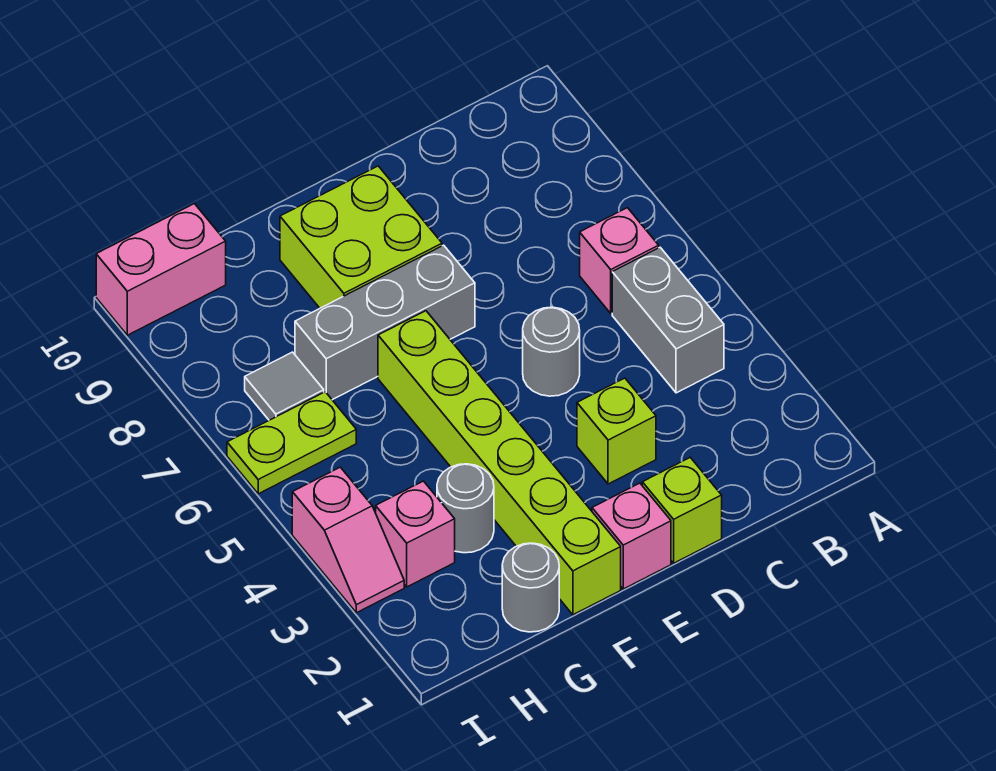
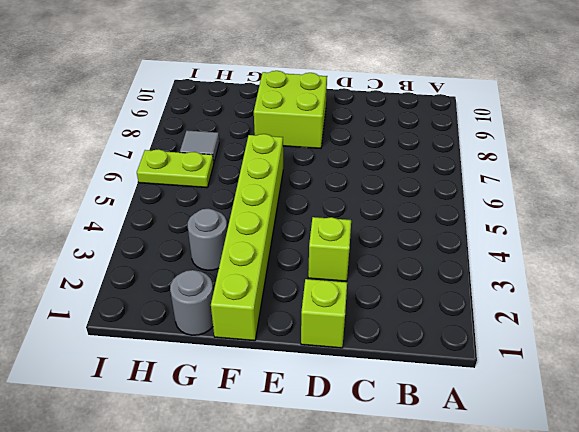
none -> grey 1x2 brick [612,248,724,393]
none -> pink 1x1 brick [580,208,659,313]
none -> grey 1x1 round brick [523,307,580,396]

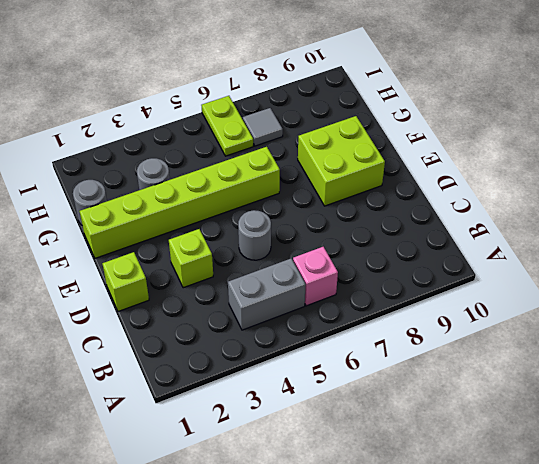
none -> pink 1x1 brick [592,483,671,589]
none -> grey 1x3 brick [295,245,475,400]
none -> pink 1x1 brick [376,481,455,587]

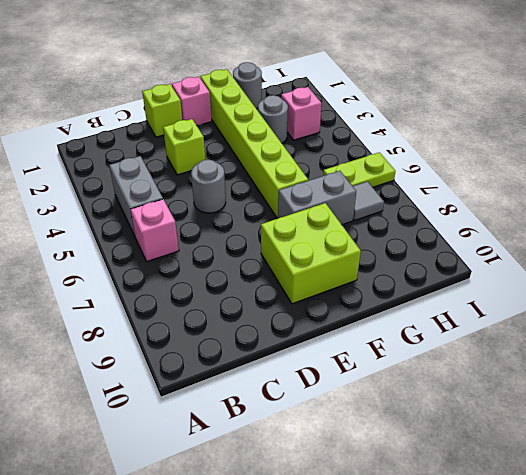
grey 1x2 brick [278,171,356,225] -> grey 1x3 brick [295,245,475,400]
none -> pink 1x2 brick [96,204,226,335]
none -> pink 1x2 slope [292,467,404,613]

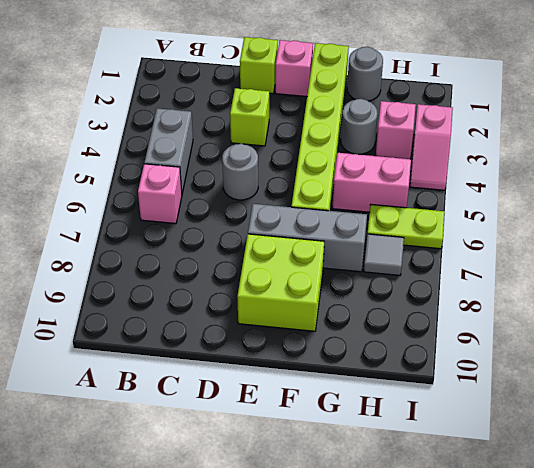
pink 1x2 brick [332,153,411,212] -> pink 1x2 brick moved to [96,204,226,335]
pink 1x2 slope [410,104,453,190] -> pink 1x2 slope turned to [292,467,404,613]

